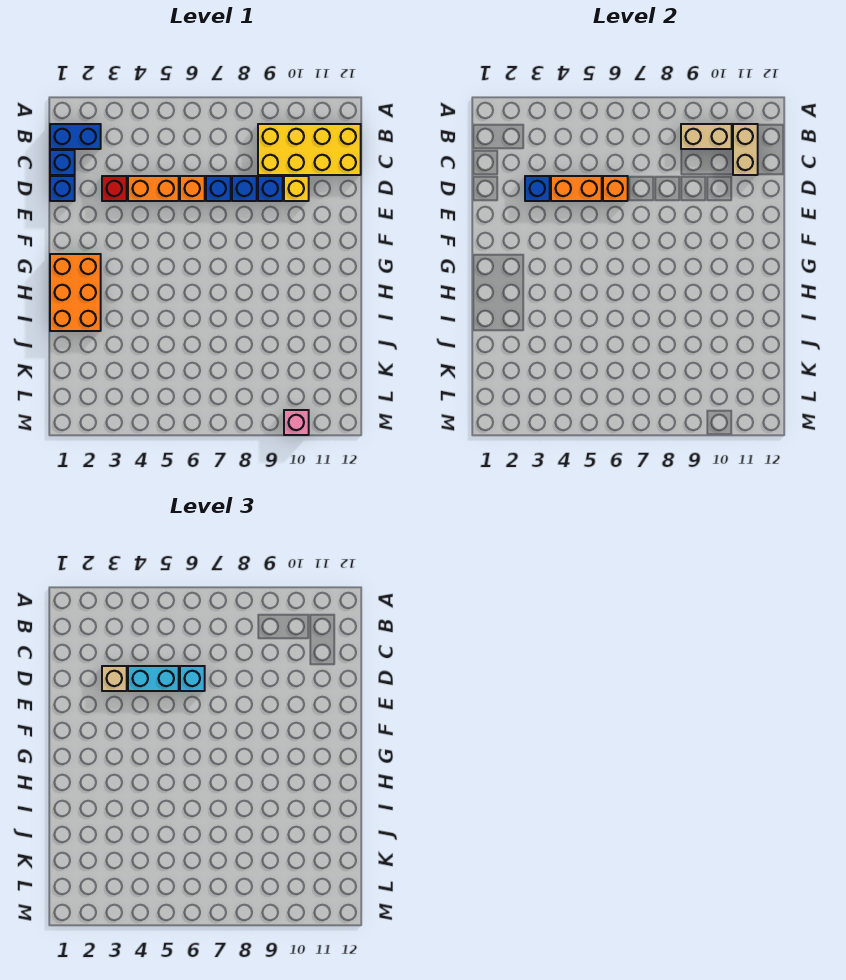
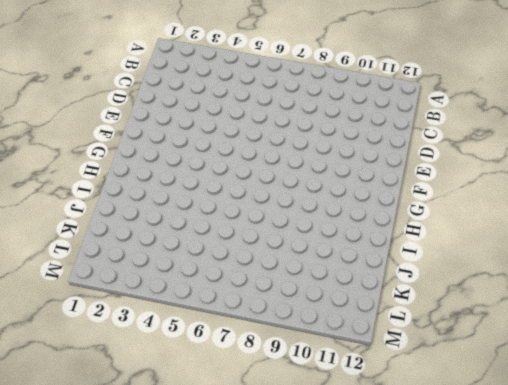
none -> blue 1x2 brick [50,124,101,149]
none -> yellow 2x4 brick [258,124,361,175]
none -> blue 1x1 brick [50,150,75,175]

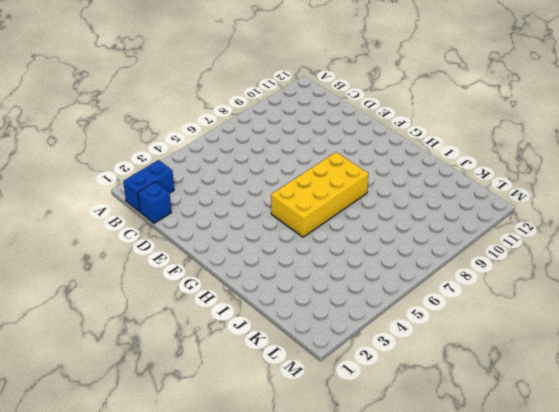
yellow 2x4 brick [271,152,369,237] -> yellow 2x4 brick moved to [258,124,361,175]
none -> blue 1x1 brick [50,176,75,201]
none -> red 1x1 brick [102,176,127,201]
none -> orange 1x2 brick [128,176,179,201]

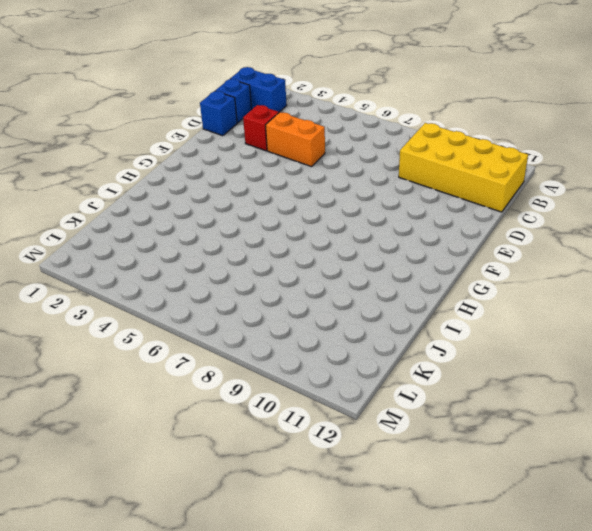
none -> orange 1x1 brick [180,176,205,201]
none -> blue 1x1 brick [206,176,231,201]
none -> blue 1x1 brick [232,176,257,201]

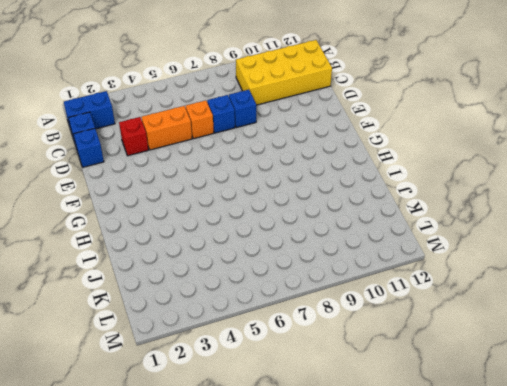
none -> blue 1x1 brick [258,176,283,201]
none -> yellow 1x1 brick [284,176,309,201]
none -> orange 2x3 brick [50,254,101,331]

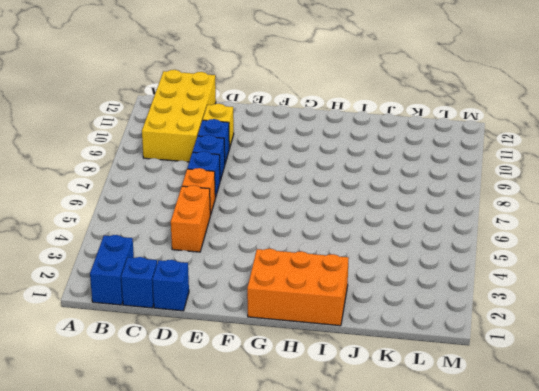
none -> red 1x1 brick [102,176,127,201]
none -> pink 1x1 brick [284,410,309,435]
none -> tan 1x2 brick [681,124,732,149]

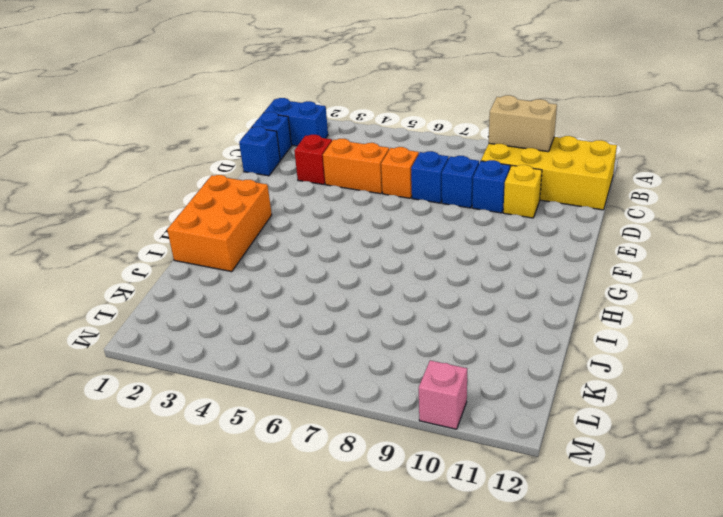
none -> tan 1x2 brick [733,124,758,175]
none -> blue 1x1 brick [525,176,550,201]
none -> orange 1x2 brick [551,176,602,201]

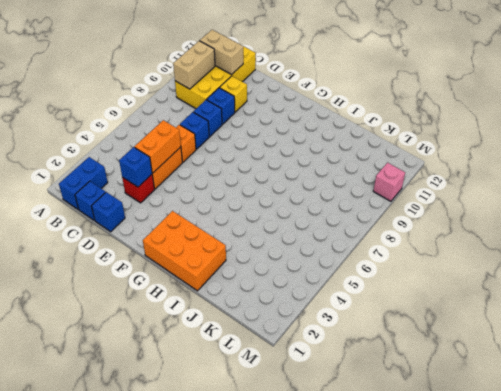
none -> orange 1x1 brick [603,176,628,201]
none -> tan 1x1 brick [102,666,127,691]
none -> cyan 1x2 brick [128,666,179,691]

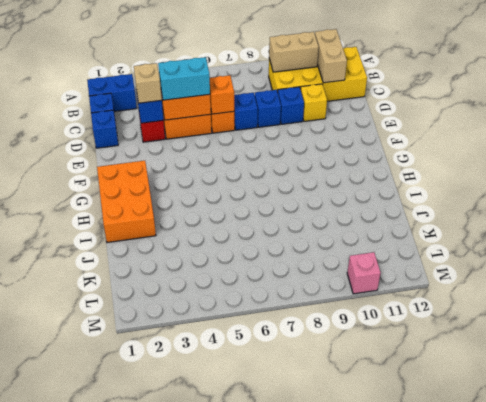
none -> cyan 1x1 brick [180,666,205,691]

